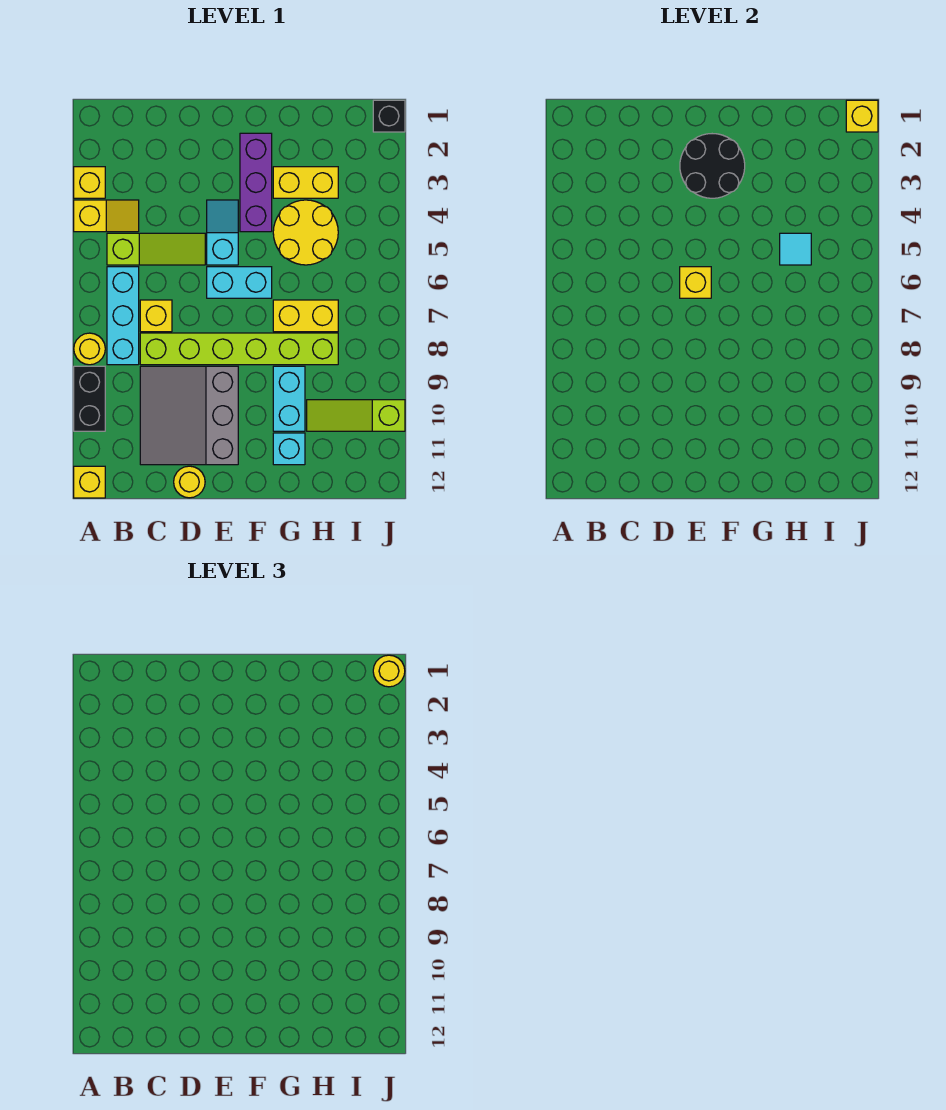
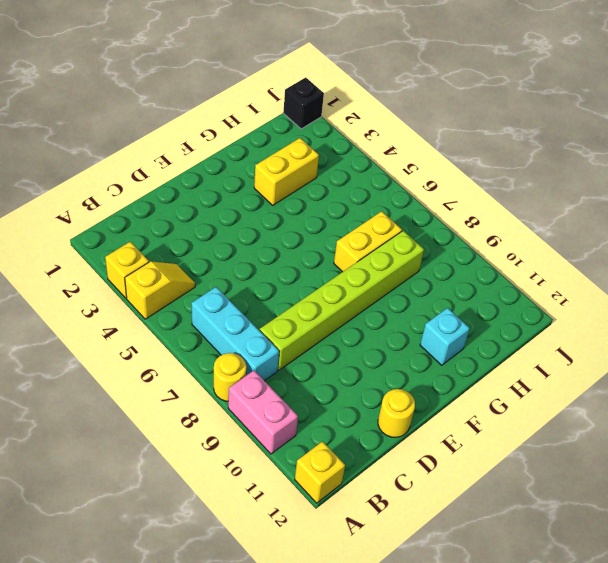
pink 1x2 brick [228,371,298,454] -> black 1x2 brick [74,366,105,431]
none -> lime 1x3 slope [107,233,205,265]
none -> yellow 1x1 brick [140,300,172,332]
none -> grey 3x3 slope [140,366,238,465]

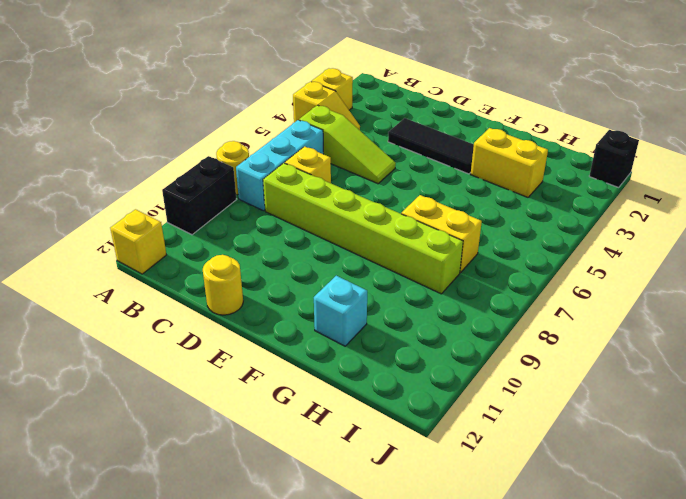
black 1x3 tile [388,118,474,174] -> purple 1x3 brick [240,133,272,232]
none -> grey 3x3 slope [140,366,238,465]
none -> cyan 1x2 slope [207,200,238,265]
none -> cyan 1x2 brick [207,267,272,298]

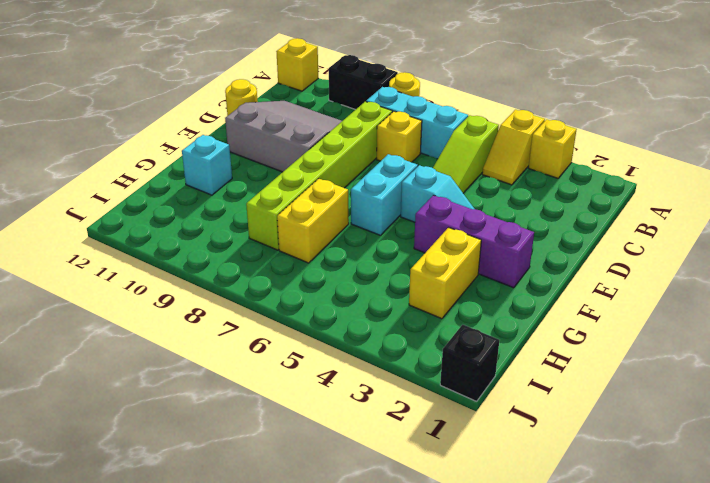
none -> yellow 2x2 round brick [273,200,338,265]
none -> cyan 1x2 brick [273,366,305,431]
none -> lime 1x3 slope [307,400,405,431]

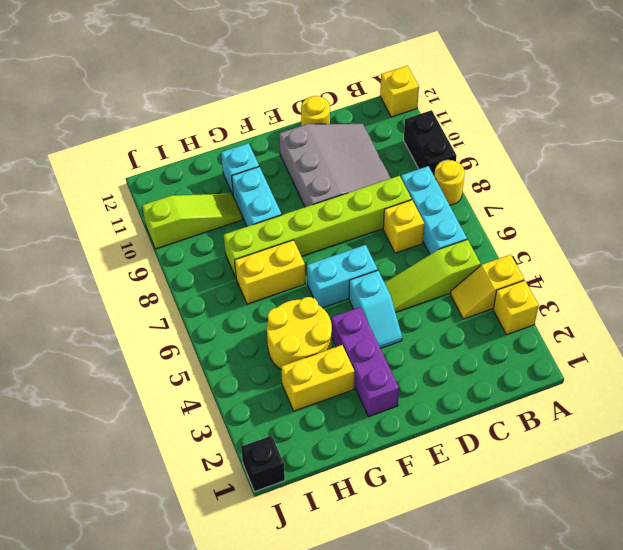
none -> black 2x2 round brick [680,134,745,198]
none -> yellow 1x1 brick [680,267,711,298]
none -> cyan 1x1 tile [780,233,811,265]

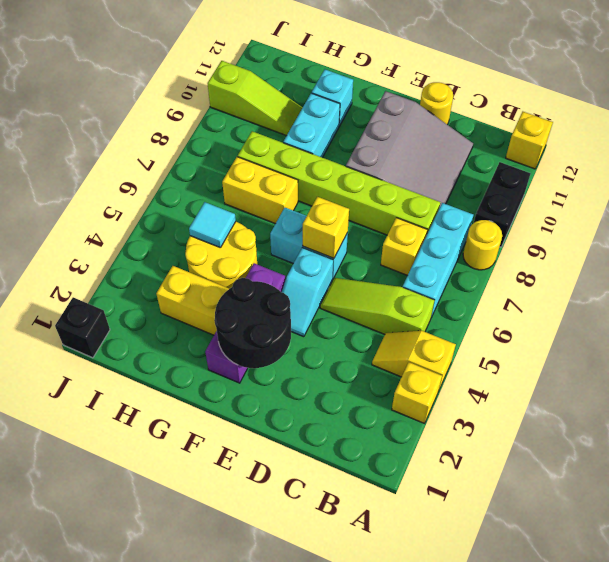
none -> yellow 1x1 brick [846,100,878,132]
none -> yellow 1x1 round brick [373,655,405,687]

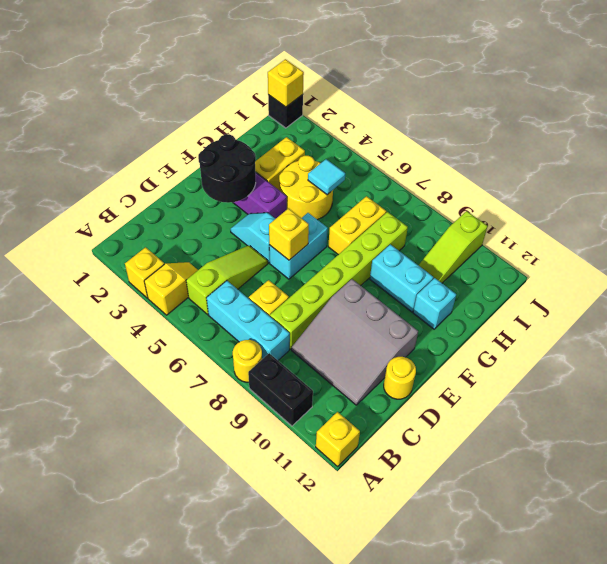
none -> yellow 1x1 round brick [373,655,405,687]

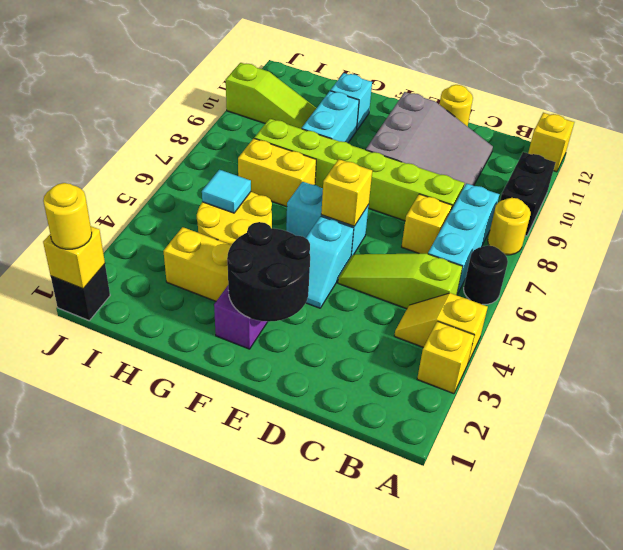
black 1x1 round brick [464,246,508,304] -> none

